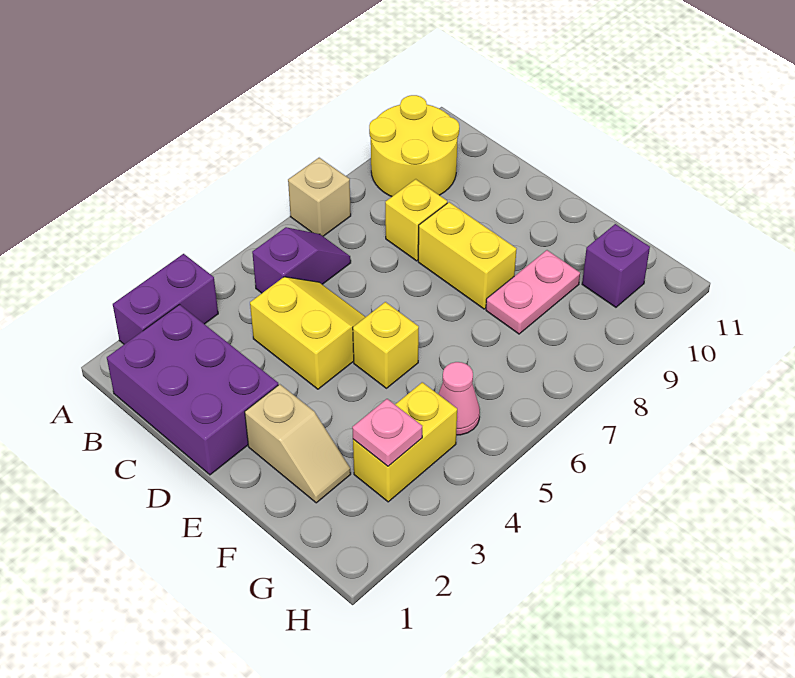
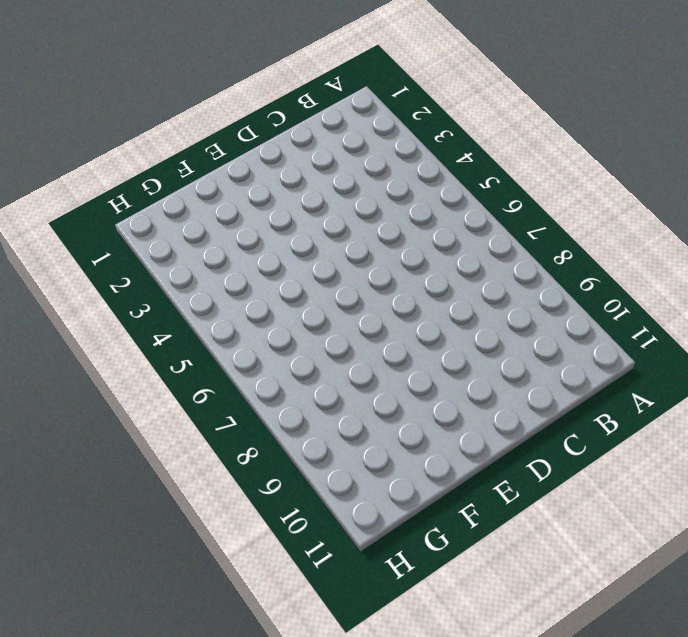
none -> purple 1x2 brick [113,254,218,344]
none -> tan 1x1 brick [288,158,351,236]
none -> yellow 2x2 round brick [369,95,459,197]

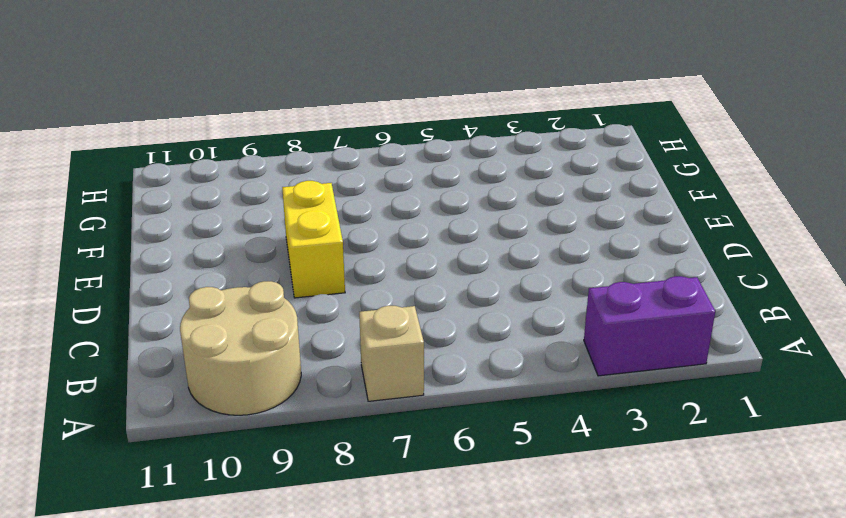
tan 2x2 round brick [180,281,301,415] -> yellow 2x2 round brick [369,95,459,197]
none -> purple 2x3 brick [107,305,278,475]
none -> purple 1x2 slope [252,227,351,293]
none -> yellow 2x2 slope [250,277,365,389]

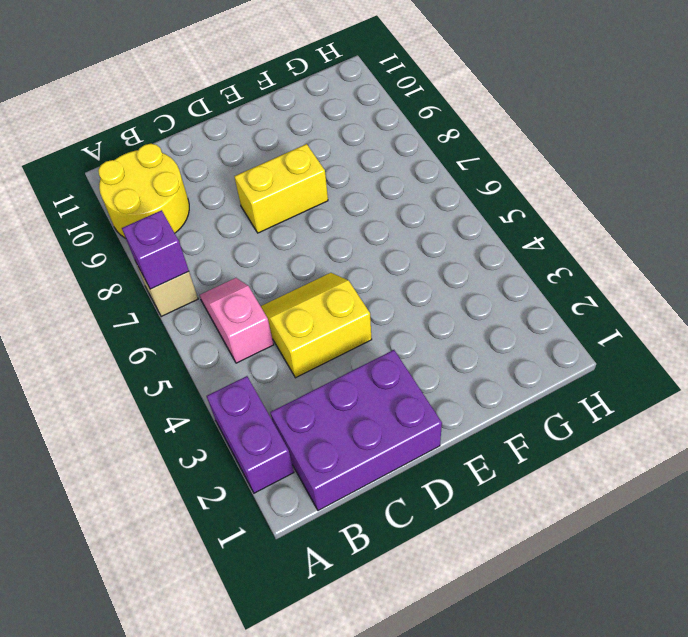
purple 1x1 brick [122,210,189,289] -> purple 1x1 brick moved to [582,224,650,307]
pink 1x2 slope [199,278,274,363] -> purple 1x2 slope [252,227,351,293]
none -> yellow 1x1 brick [385,179,447,261]
none -> tan 1x2 slope [245,384,351,503]
none -> yellow 1x1 brick [353,302,419,388]

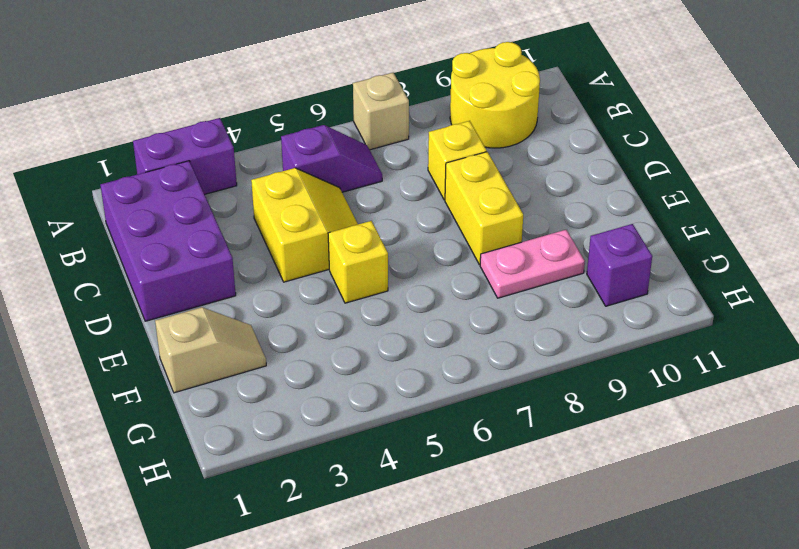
tan 1x2 slope [155,307,266,393] -> tan 1x2 slope turned to [245,384,351,503]
none -> yellow 1x2 brick [353,382,457,502]
none -> pink 1x1 cone [439,362,480,435]
none -> pink 1x1 plate [352,399,422,466]

